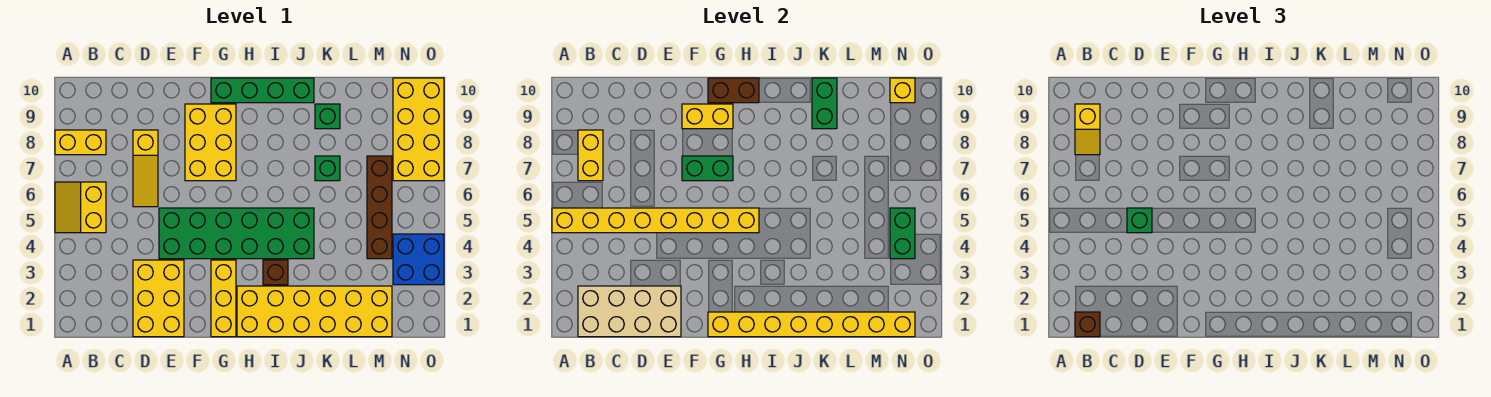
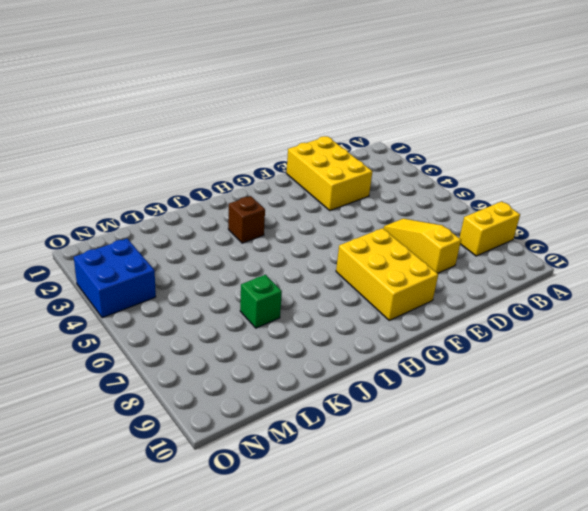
none -> yellow 2x2 slope [55,182,106,233]
none -> green 2x6 brick [159,208,314,259]
none -> yellow 1x3 brick [211,260,236,337]

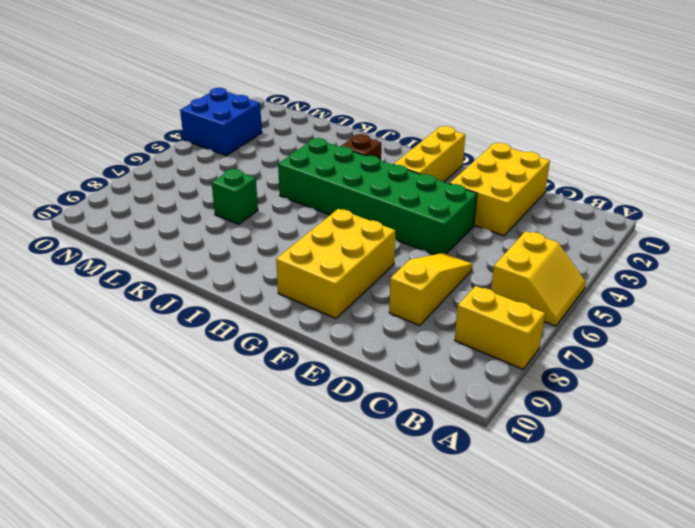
none -> green 1x4 brick [211,78,314,103]
none -> yellow 2x6 brick [237,286,392,337]
none -> green 1x1 brick [315,104,340,129]

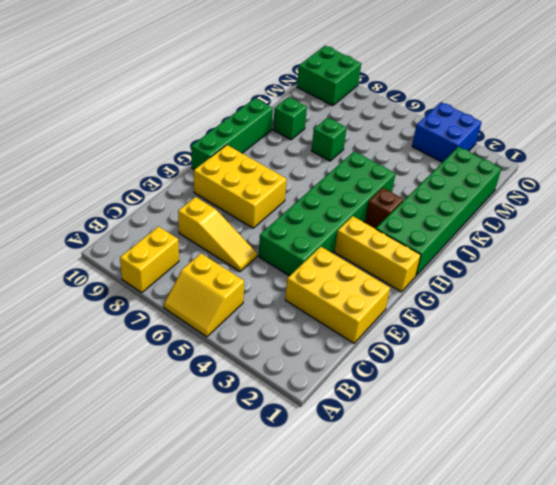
green 2x6 brick [376,147,501,276] -> yellow 2x6 brick [237,286,392,337]
green 2x2 brick [297,46,361,106] -> yellow 2x4 brick [393,78,444,181]
none -> brown 1x4 brick [367,156,392,259]
none -> yellow 1x8 brick [552,208,759,233]
none -> tan 2x4 brick [578,286,681,337]

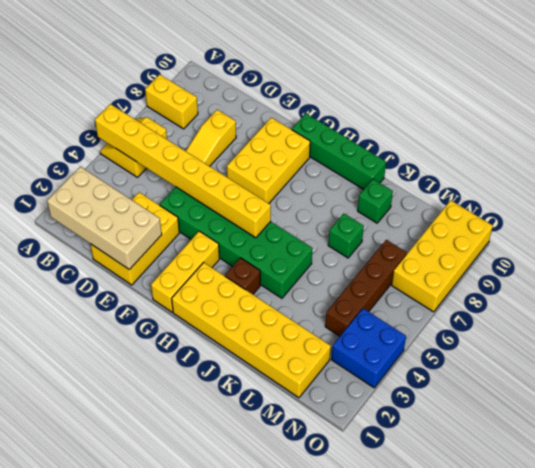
none -> yellow 1x2 brick [578,130,603,181]
none -> green 1x2 brick [682,156,733,181]
none -> yellow 1x2 brick [682,104,733,129]

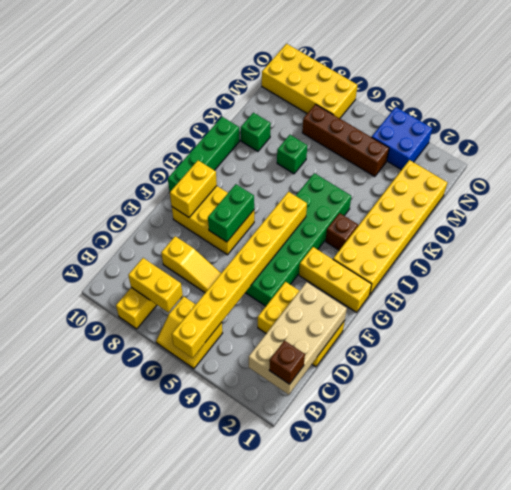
none -> yellow 1x8 brick [708,312,915,337]
none -> brown 1x2 brick [708,78,759,103]
none -> green 1x2 brick [812,78,837,129]

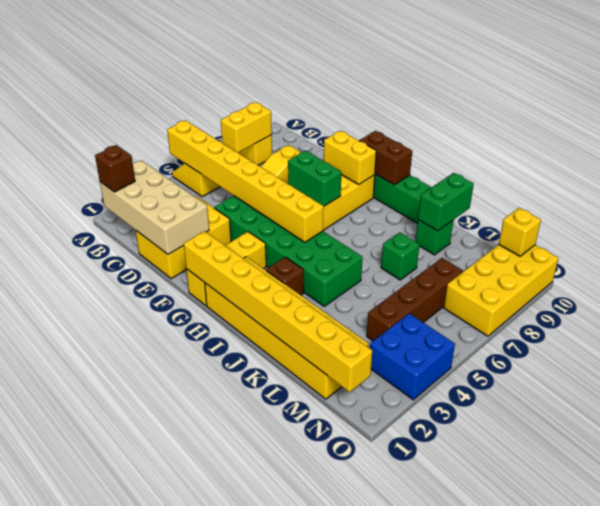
none -> green 1x2 brick [890,208,915,259]
none -> yellow 1x2 slope [1075,104,1100,155]
none -> green 1x1 brick [1127,208,1152,233]

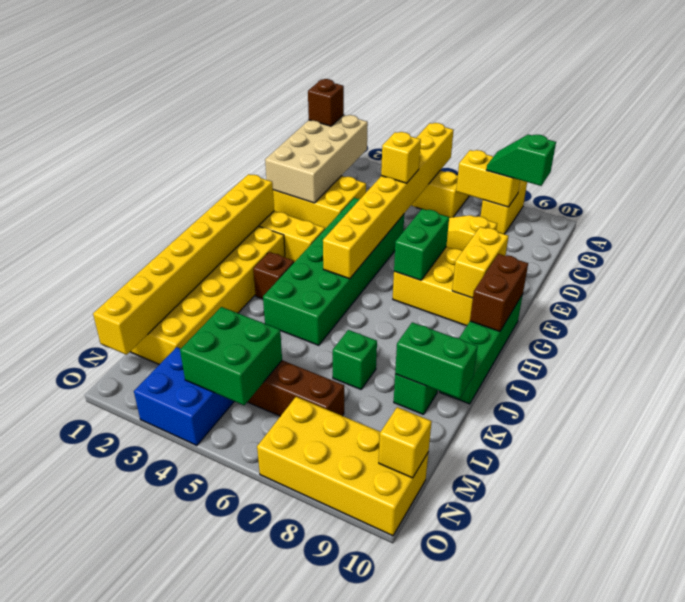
green 1x2 slope [486,134,556,186] -> yellow 1x2 slope [1075,104,1100,155]
yellow 1x1 brick [381,132,421,183] -> green 1x1 brick [1127,208,1152,233]
green 2x2 brick [180,307,282,405] -> green 1x2 brick [890,208,915,259]

